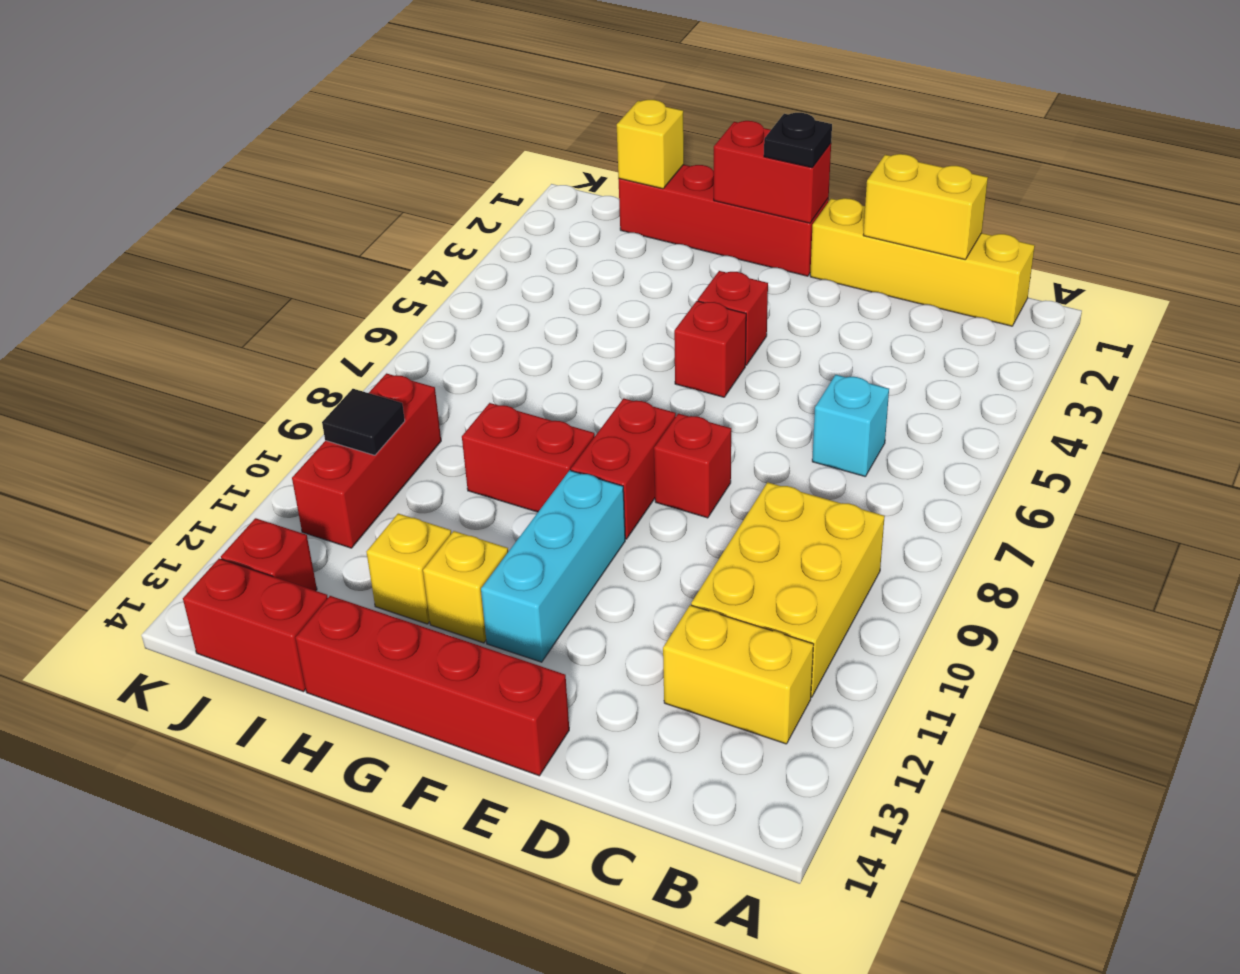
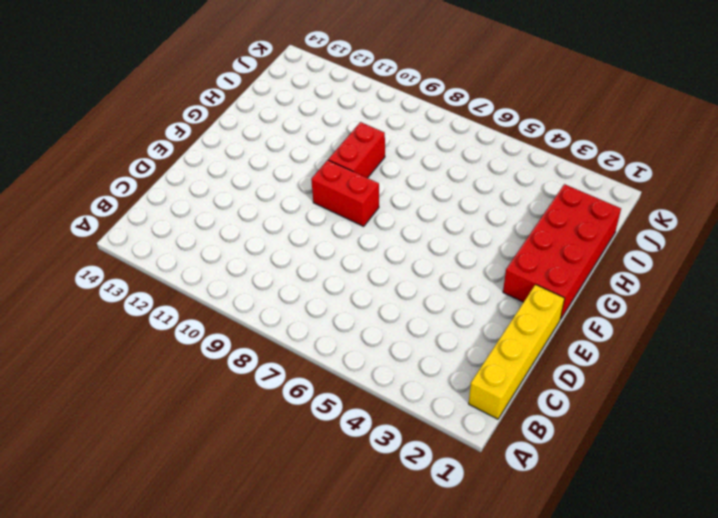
red 2x4 brick [503,184,621,319] -> red 1x4 brick [618,165,829,276]
none -> yellow 2x3 brick [691,482,885,697]
none -> yellow 1x2 brick [663,605,814,744]
none -> cyan 1x1 brick [812,375,889,477]

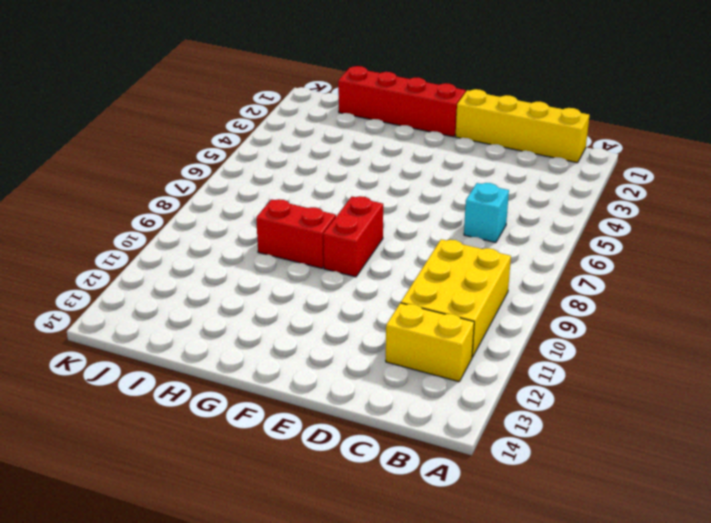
none -> red 1x1 brick [654,414,731,518]
none -> red 1x4 brick [296,596,569,776]
none -> red 1x1 brick [698,271,768,365]

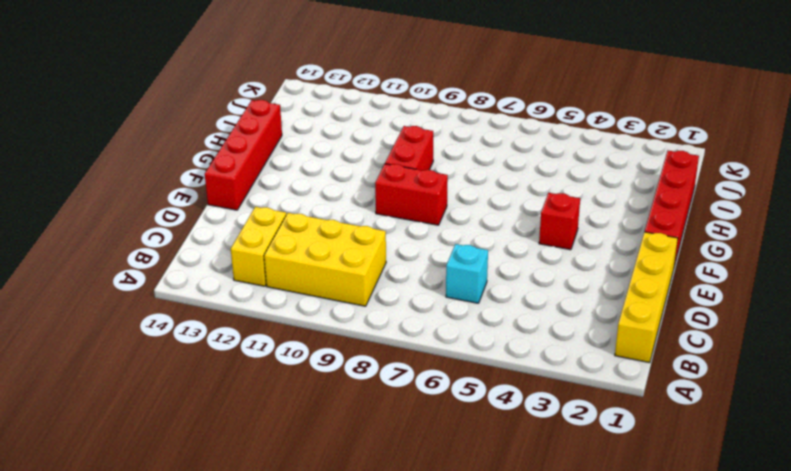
none -> red 1x1 brick [654,414,731,518]
none -> red 1x1 brick [674,301,746,397]
none -> cyan 1x3 brick [481,470,625,662]

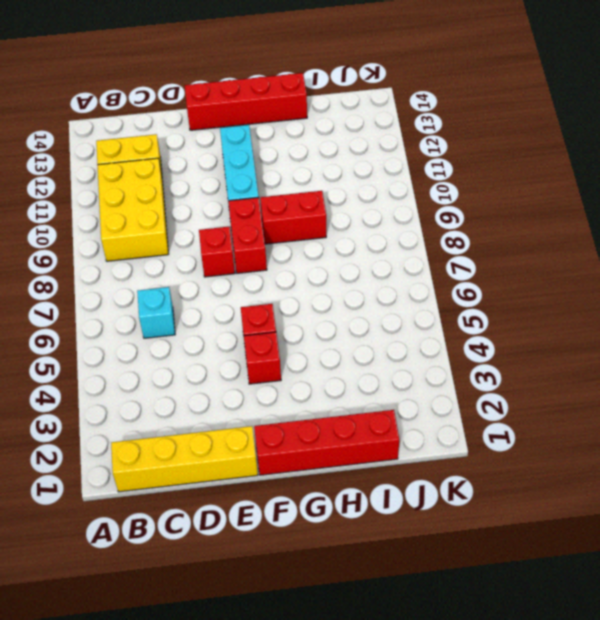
none -> yellow 1x1 brick [423,531,508,643]
none -> yellow 1x1 brick [367,514,451,624]
none -> red 1x2 brick [183,559,328,692]

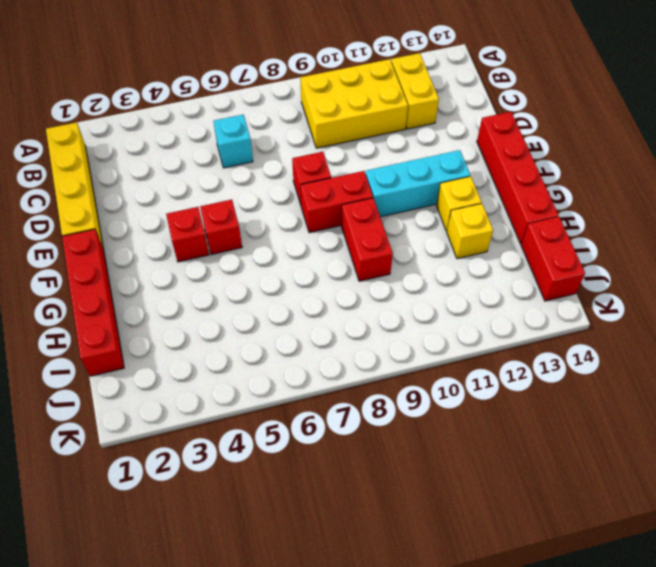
none -> red 1x3 brick [292,373,441,548]
none -> red 1x1 brick [221,518,317,591]
none -> yellow 1x2 brick [863,154,988,260]

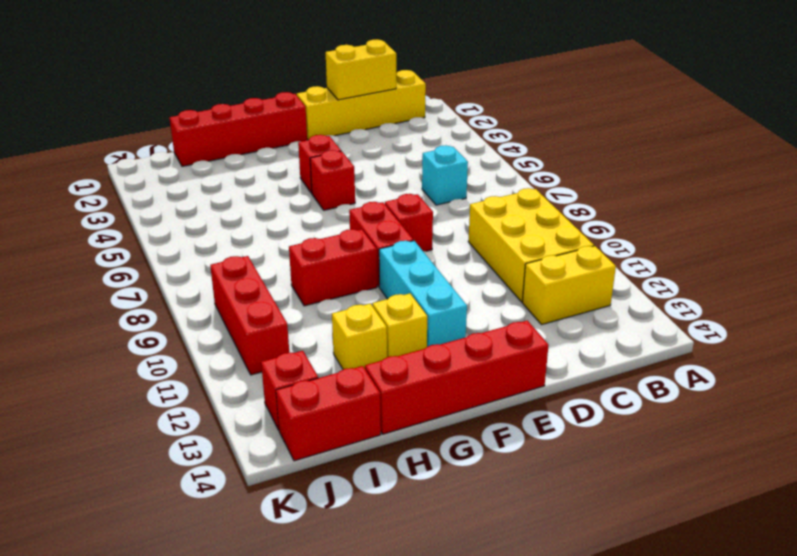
none -> red 1x2 brick [714,121,831,223]
none -> yellow 1x1 brick [617,100,684,189]
none -> black 1x1 tile [322,389,405,455]

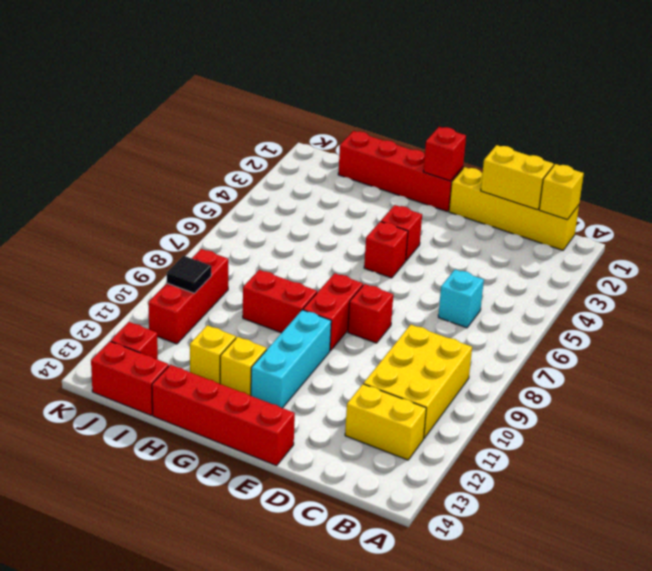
yellow 1x1 brick [539,164,584,220] -> yellow 1x1 brick moved to [617,100,684,189]
red 1x1 brick [423,127,466,181] -> red 1x2 brick [714,121,831,223]
none -> black 1x1 plate [764,113,832,168]

